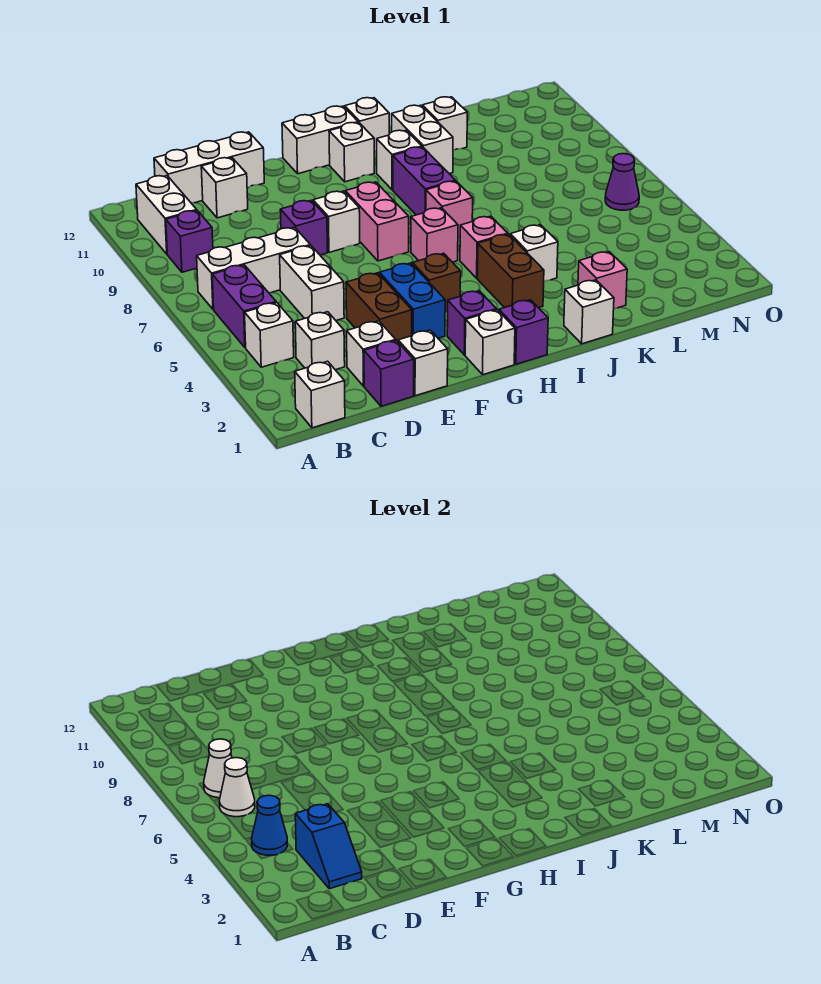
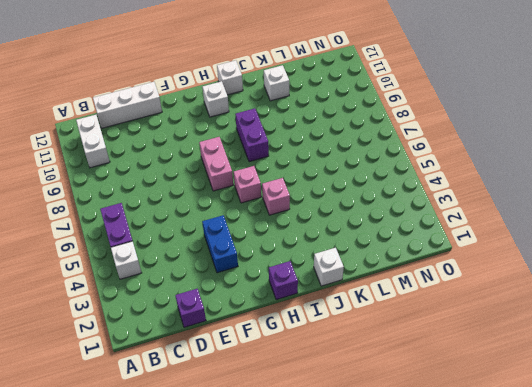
none -> white 1x1 brick [295,361,345,428]
none -> white 1x3 brick [197,227,310,309]
none -> purple 1x1 brick [166,211,213,272]
none -> white 1x1 brick [295,312,345,370]

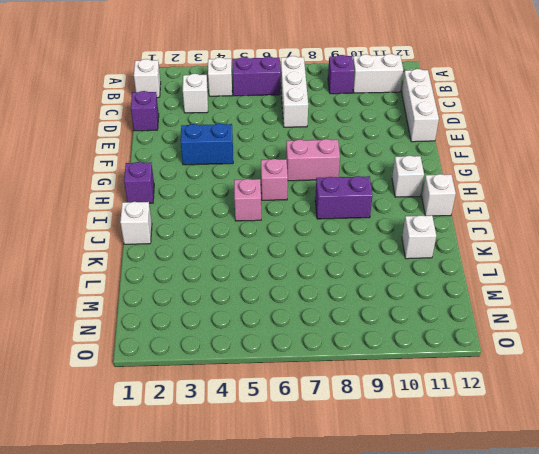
none -> white 1x1 brick [347,321,396,386]
none -> white 1x2 brick [280,246,344,320]
none -> white 1x1 brick [201,158,248,218]
none -> white 1x1 brick [398,330,448,396]

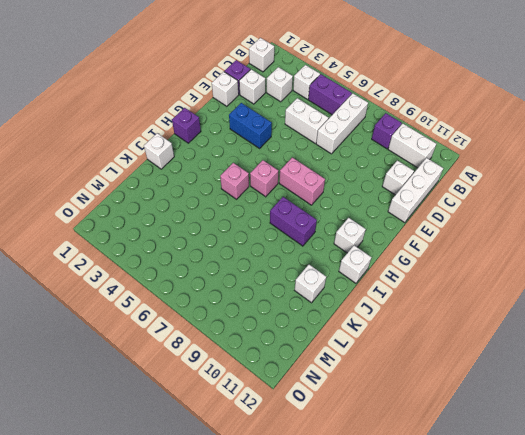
none -> brown 1x2 brick [346,273,412,341]
none -> purple 1x1 brick [280,200,327,255]
none -> white 1x1 brick [313,191,360,252]
none -> white 1x1 brick [465,310,515,375]

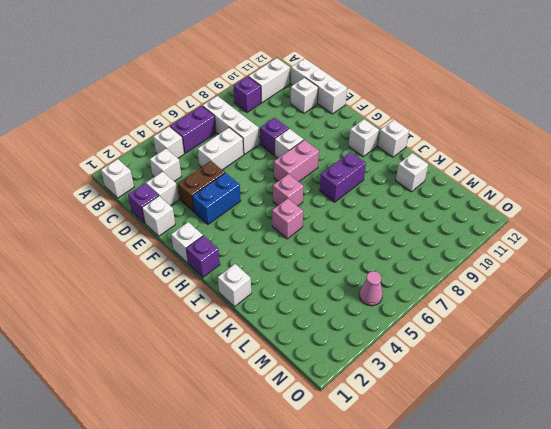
pink 1x1 cone [360,271,383,306] -> none
none -> purple 1x1 brick [447,291,497,355]
none -> brown 1x1 brick [413,253,461,312]
none -> white 1x2 brick [282,106,358,174]
none -> brown 1x2 brick [477,234,544,308]

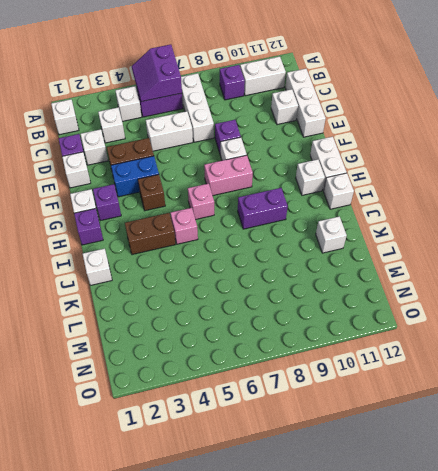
purple 2x2 slope [132,44,182,102] -> white 1x1 cone [219,758,255,817]
none -> pink 1x1 brick [426,181,473,237]
none -> white 1x1 brick [377,130,422,190]
none -> white 1x1 brick [510,225,558,281]
none -> white 1x2 brick [392,105,453,174]

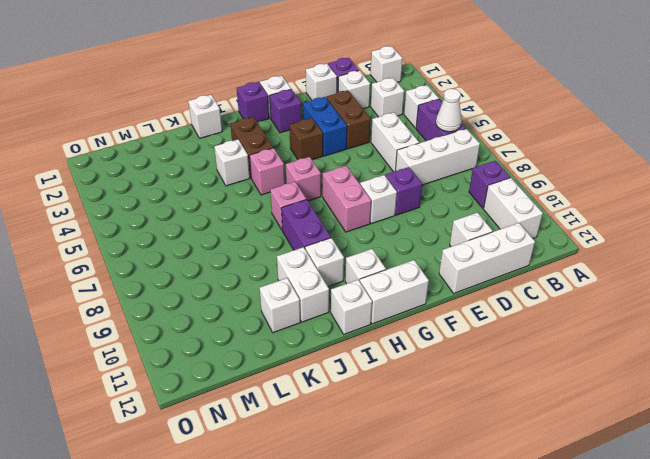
none -> pink 1x1 brick [578,252,627,309]
none -> purple 1x1 cone [605,154,639,210]
none -> blue 1x1 cone [252,795,287,855]
none -> white 1x1 cone [204,739,232,798]

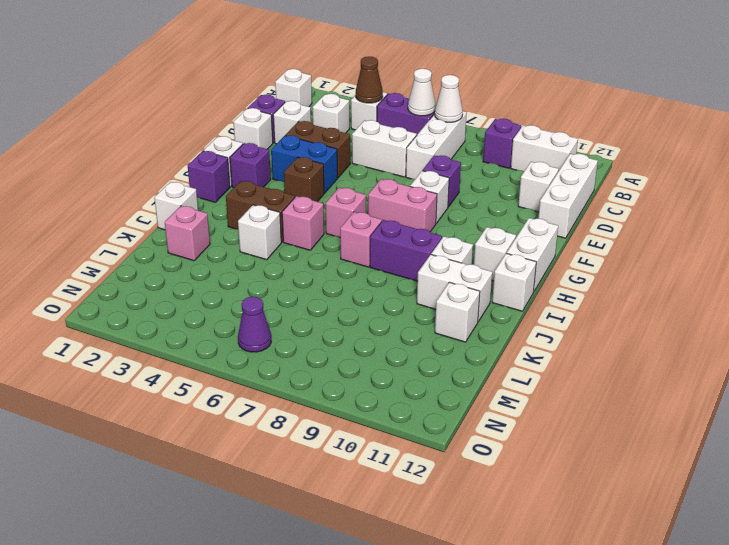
brown 1x1 cone [356,56,383,103] -> blue 1x1 cone [252,795,287,855]
none -> blue 1x2 slope [295,804,362,889]

